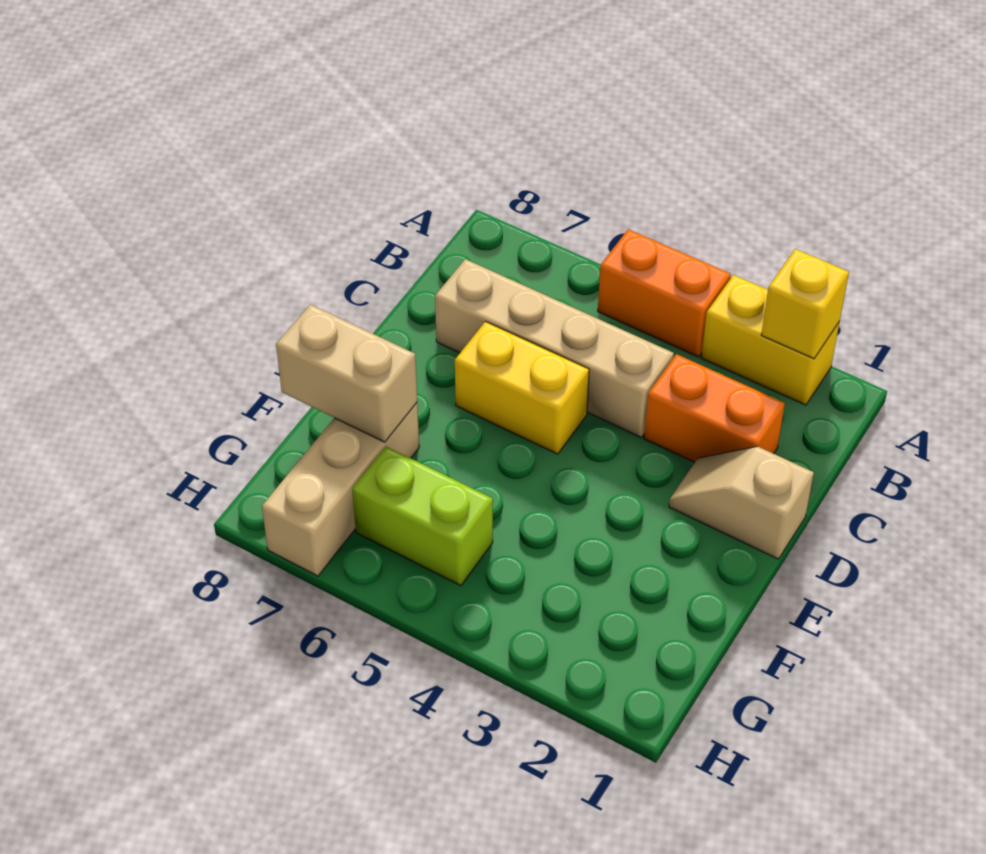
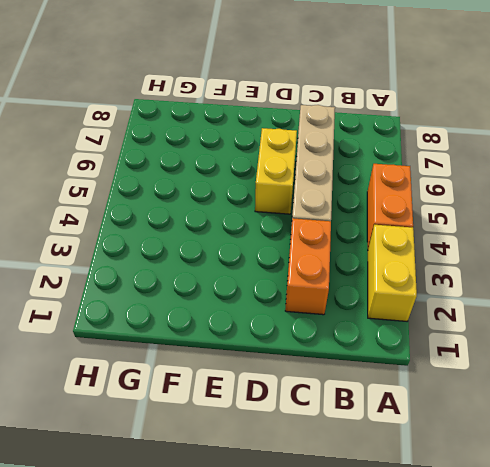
none -> tan 1x2 slope [669,446,814,559]
none -> tan 1x3 brick [262,403,419,576]

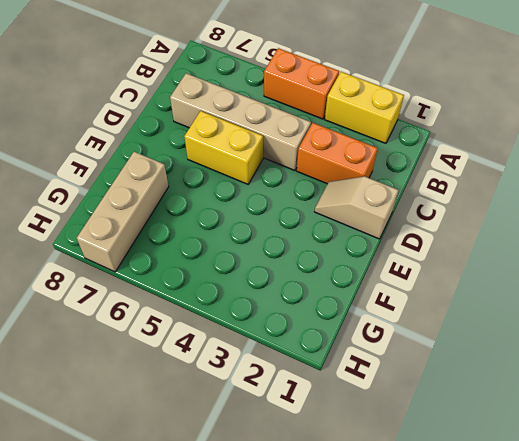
none -> lime 1x2 brick [352,447,493,586]
none -> yellow 1x1 brick [761,249,849,359]

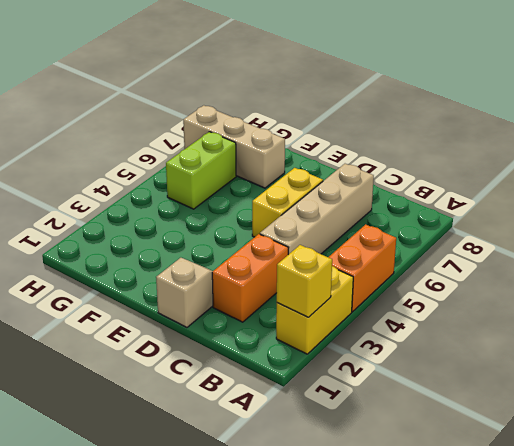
none -> tan 1x2 brick [276,305,417,442]

